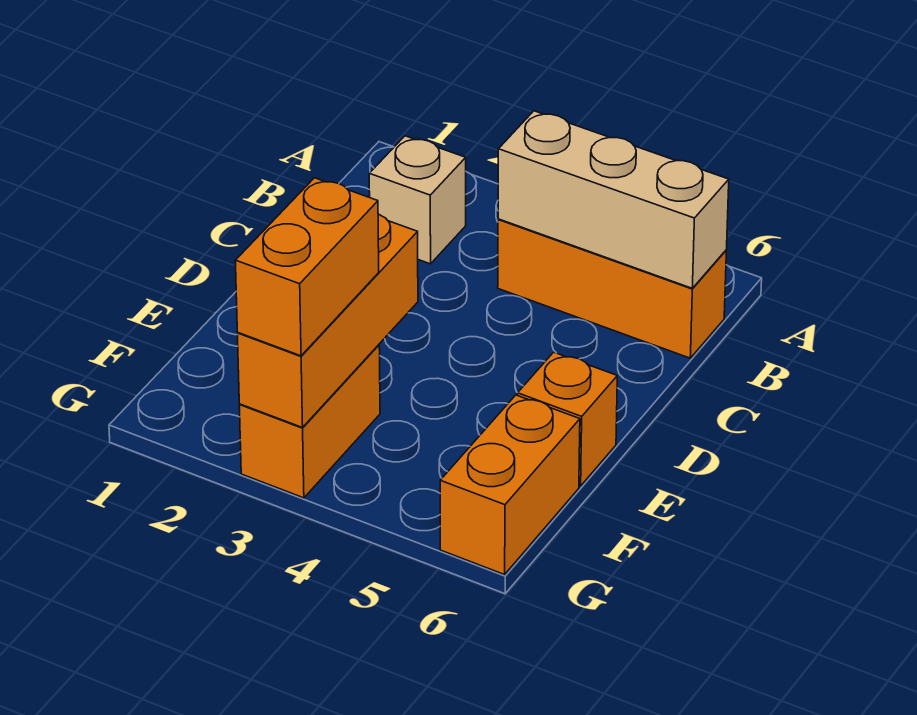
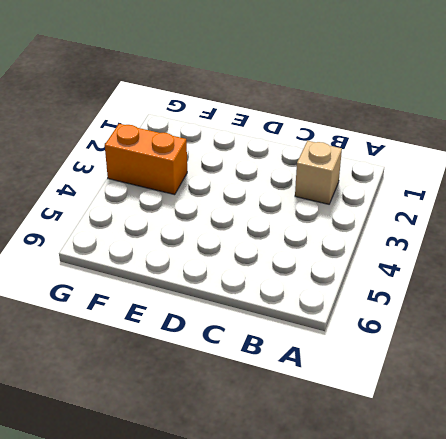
none -> orange 1x3 brick [498,219,726,358]
none -> orange 1x1 brick [518,352,617,486]

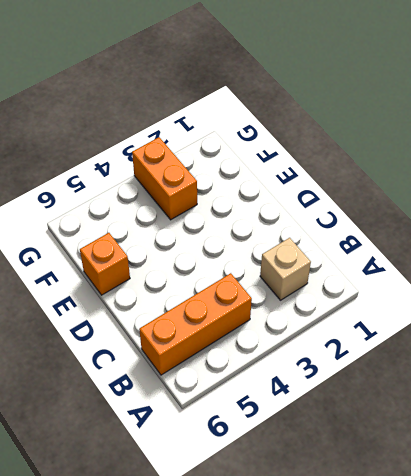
none -> orange 1x2 brick [440,395,580,575]
none -> tan 1x3 brick [498,111,729,288]

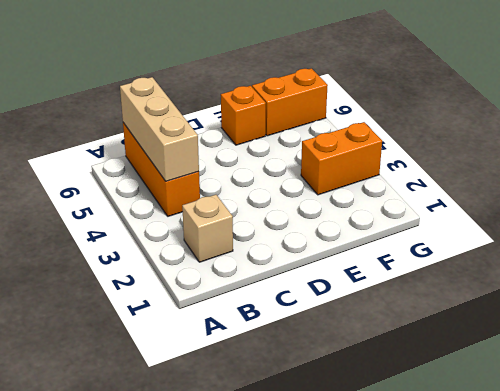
none -> orange 1x3 brick [237,214,418,428]
none -> orange 1x2 brick [236,178,379,356]

